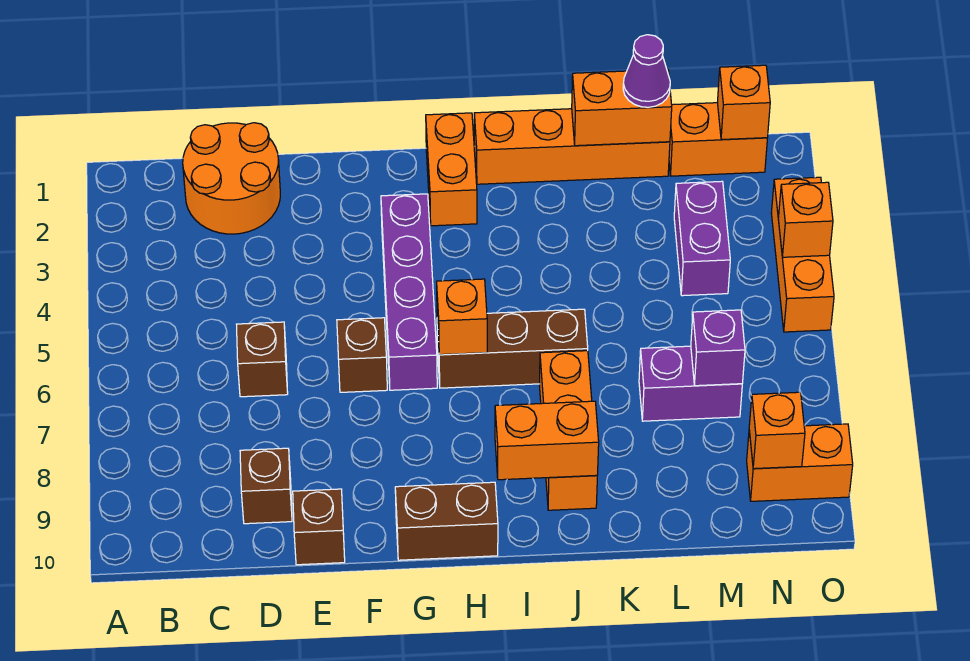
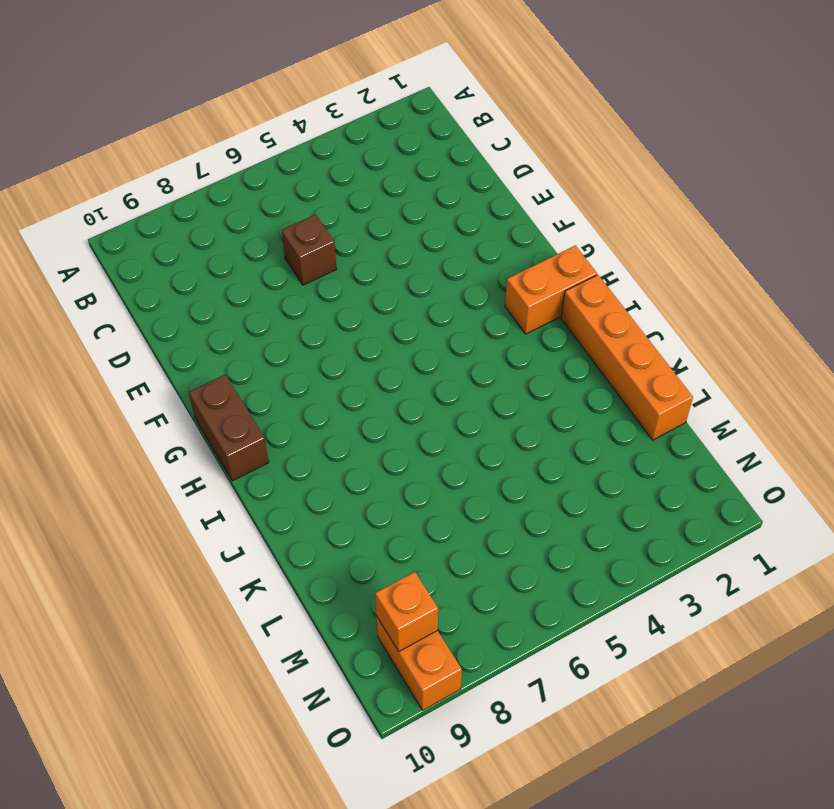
none -> orange 2x2 round brick [183,123,280,234]
none -> brown 1x1 brick [240,448,292,524]
none -> brown 1x1 brick [293,489,345,565]

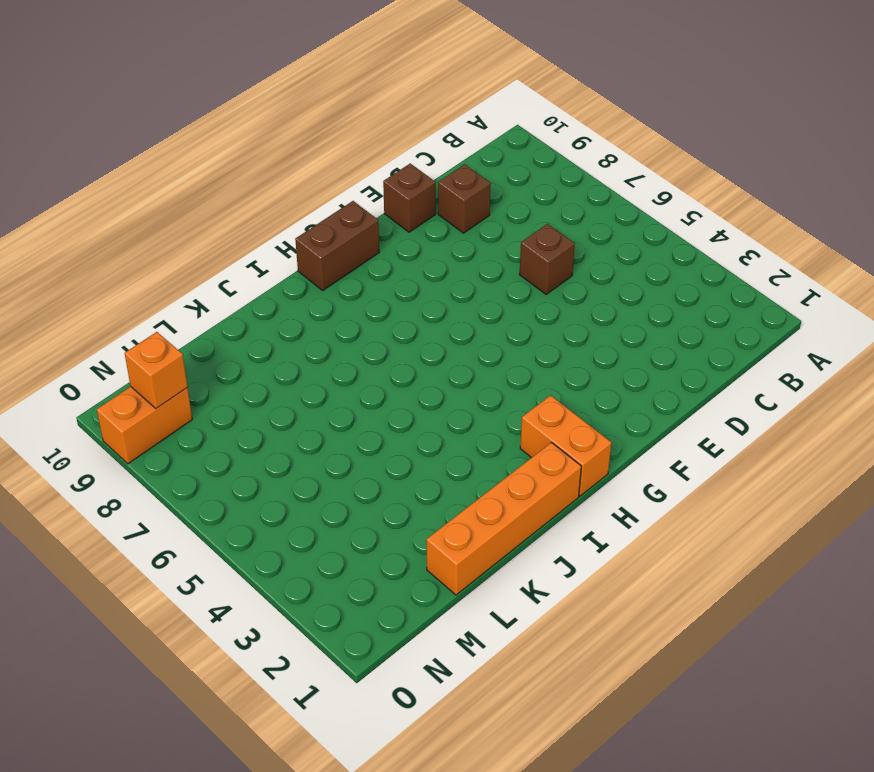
none -> orange 2x2 round brick [183,123,280,234]
none -> brown 1x1 brick [337,318,387,392]
none -> purple 1x4 brick [381,194,437,390]

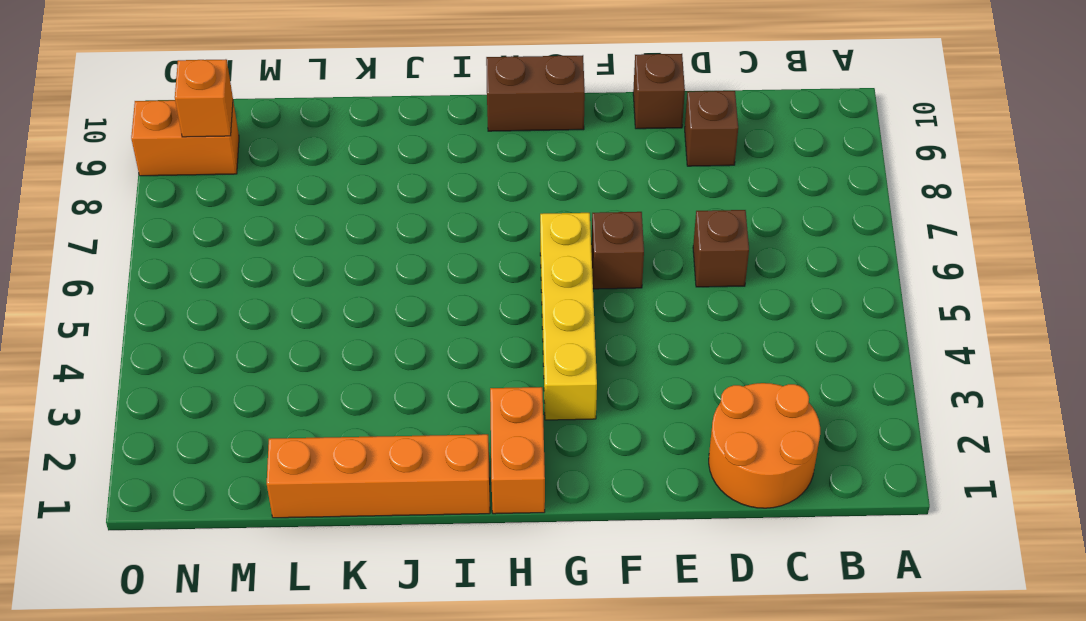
yellow 1x4 brick [540,213,597,420] -> purple 1x4 brick [381,194,437,390]
none -> brown 1x3 brick [437,309,588,388]
none -> orange 1x3 brick [540,351,597,510]
none -> purple 1x2 brick [639,346,742,421]

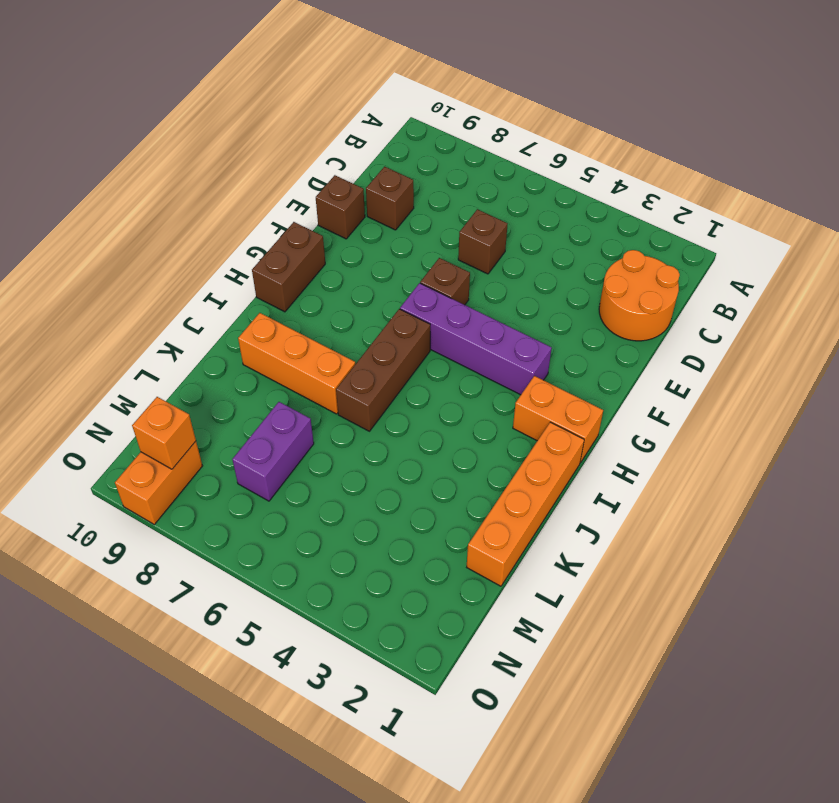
none -> orange 1x2 brick [669,103,767,176]
none -> purple 1x2 brick [674,181,730,296]
none -> orange 1x3 brick [771,177,834,332]

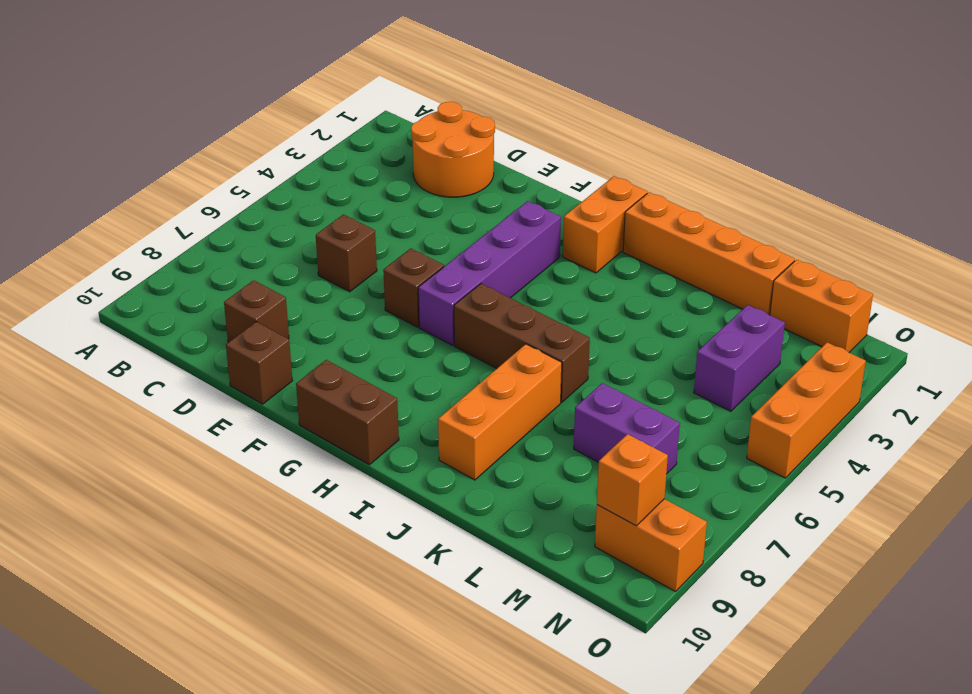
none -> orange 1x1 brick [437,279,487,355]
none -> orange 1x2 brick [495,401,599,480]
none -> orange 1x2 brick [572,69,672,146]

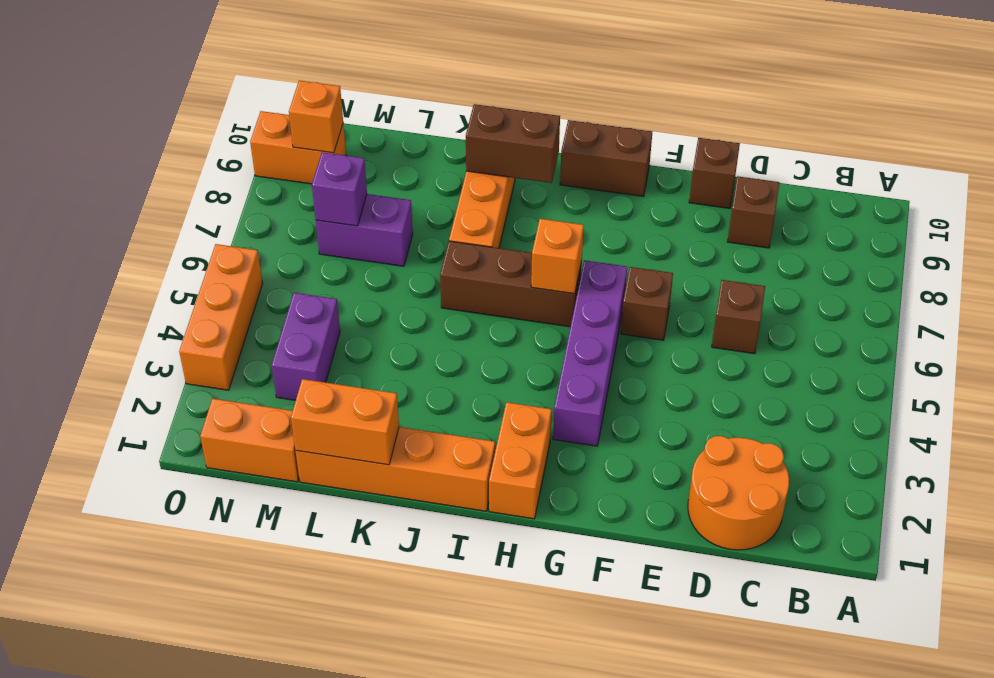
brown 1x2 brick [466,104,560,183] -> orange 1x2 brick [495,401,599,480]
none -> orange 1x1 brick [717,65,770,140]
none -> orange 1x1 brick [778,182,833,257]
none -> purple 1x1 cone [623,35,670,107]

